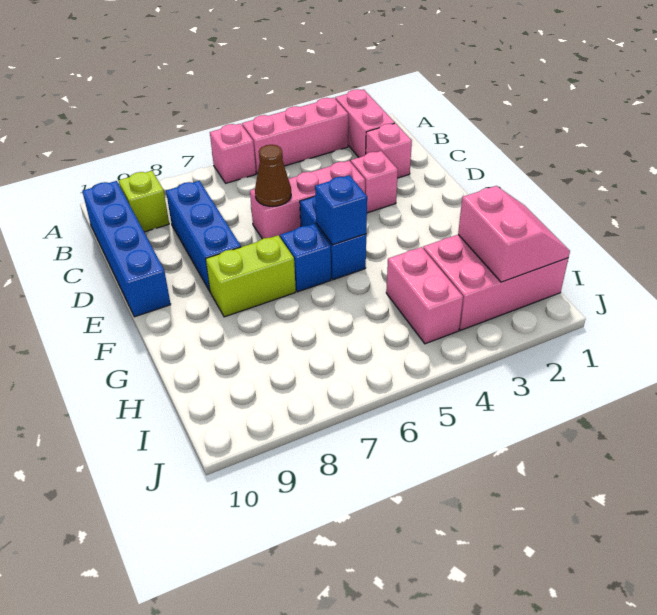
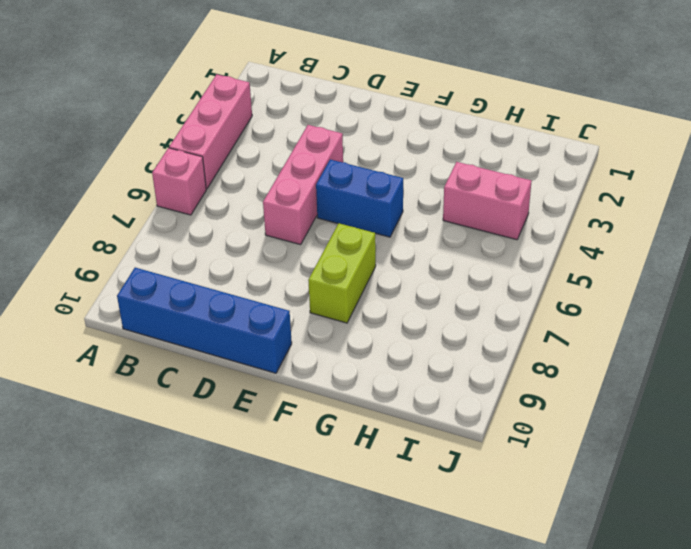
none -> pink 1x2 brick [335,89,395,157]
none -> lime 1x1 brick [119,171,169,232]
none -> pink 1x1 brick [366,123,412,178]

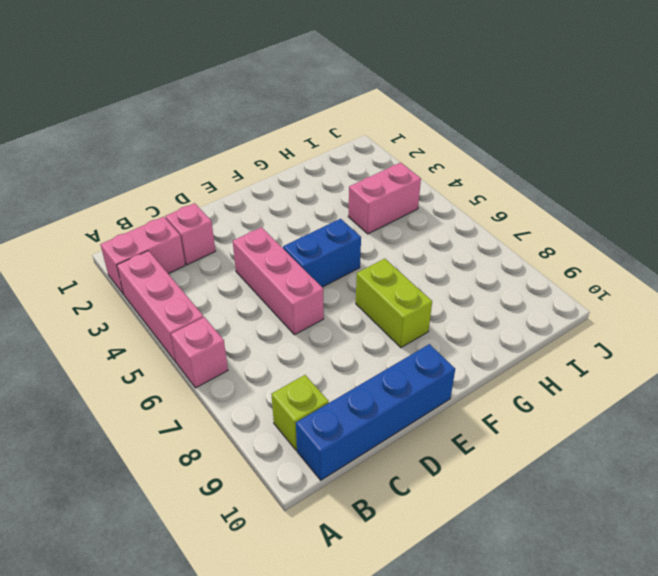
none -> blue 1x3 brick [166,181,241,291]
none -> pink 1x1 brick [351,151,398,213]
none -> blue 1x1 brick [280,224,331,292]

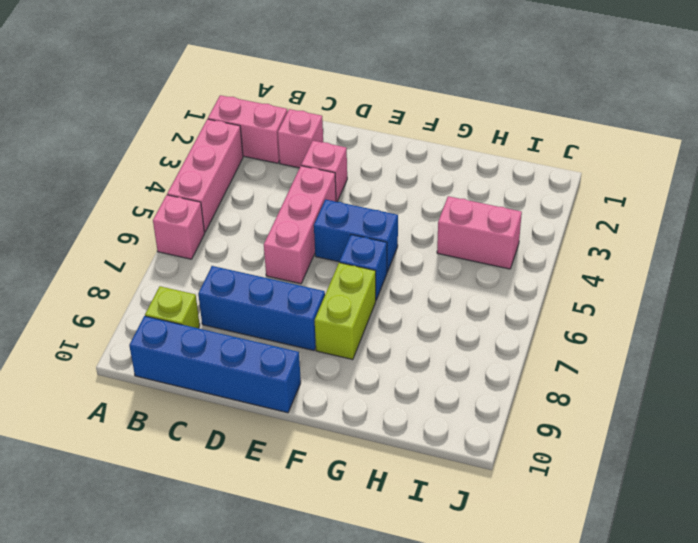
none -> pink 2x3 brick [423,235,568,330]
none -> brown 1x1 cone [255,145,291,206]
none -> blue 1x1 brick [315,175,367,245]

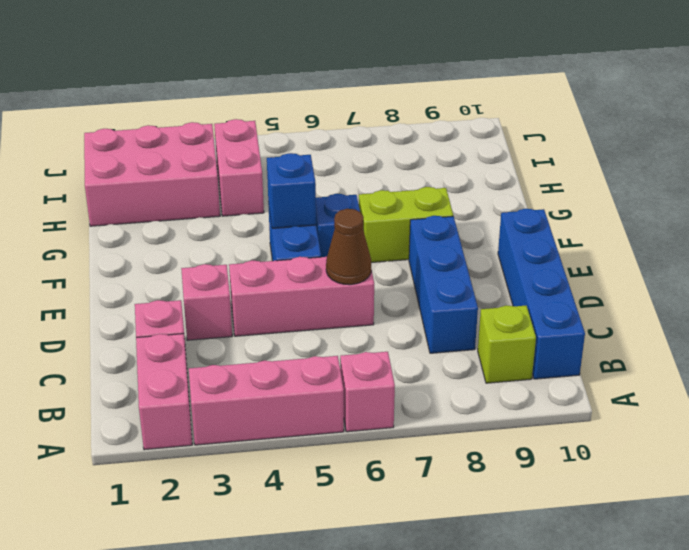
none -> pink 2x2 slope [458,186,570,282]

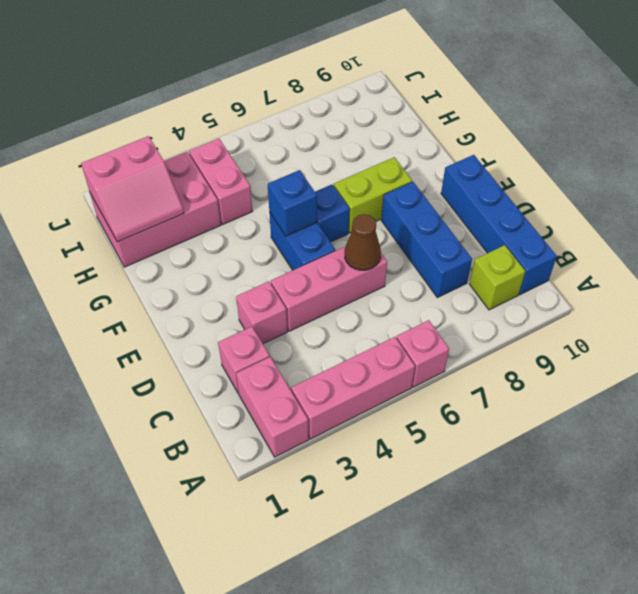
pink 2x2 slope [81,136,184,242] -> pink 2x2 slope turned to [458,186,570,282]

